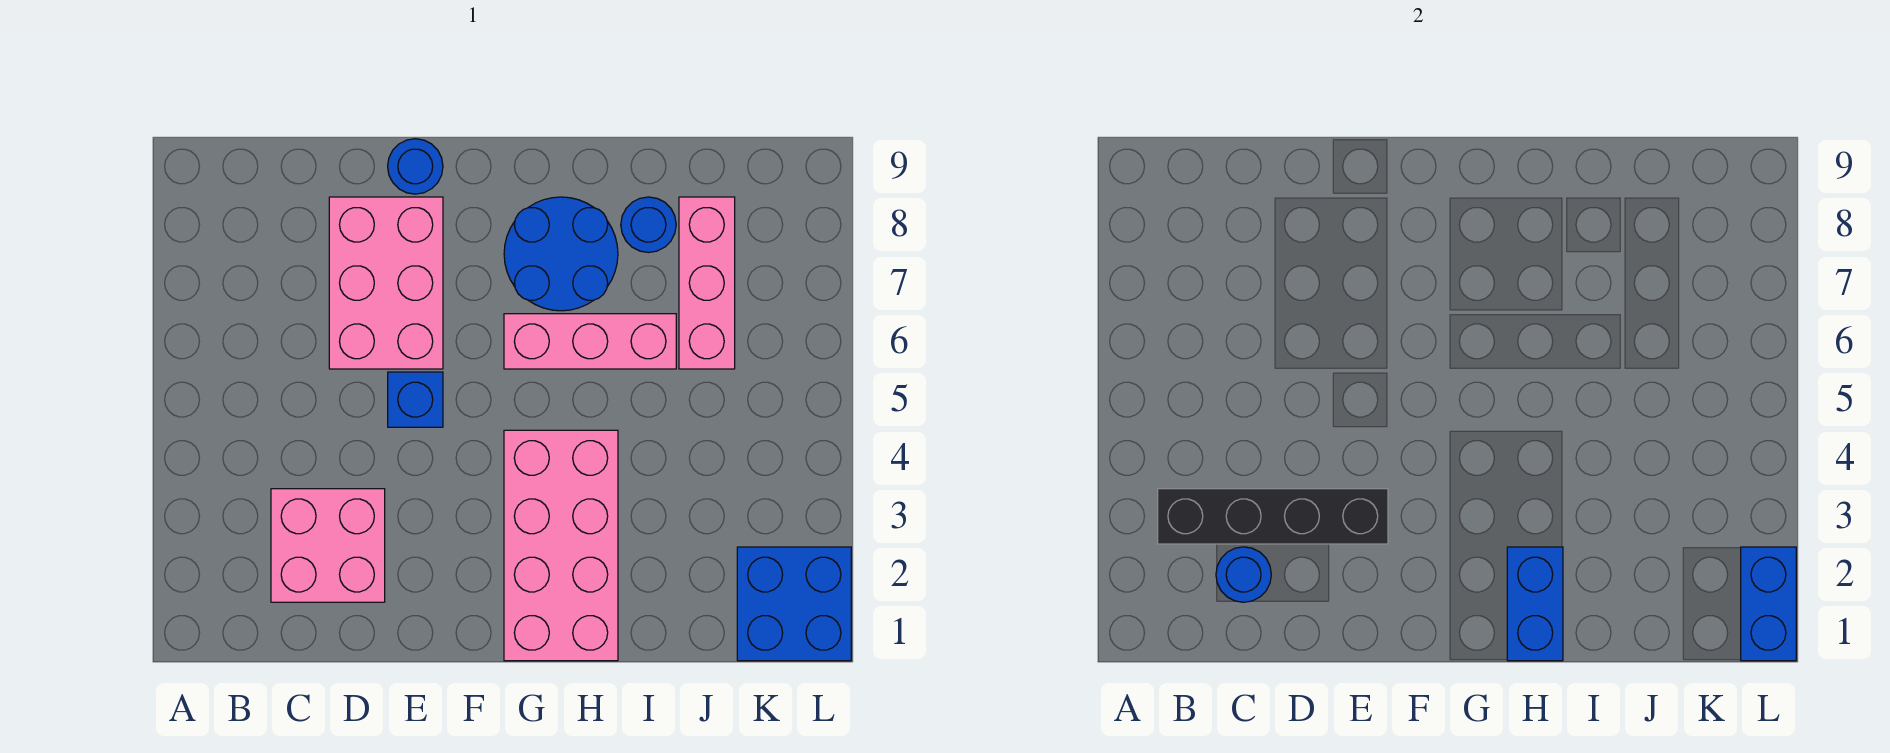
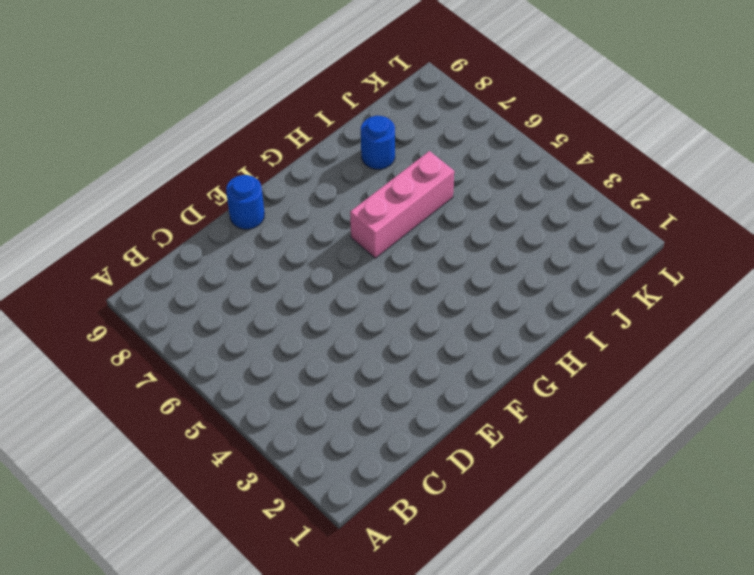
none -> pink 2x2 brick [271,489,385,602]
none -> pink 2x3 brick [329,197,443,369]
none -> blue 1x1 brick [388,372,443,427]

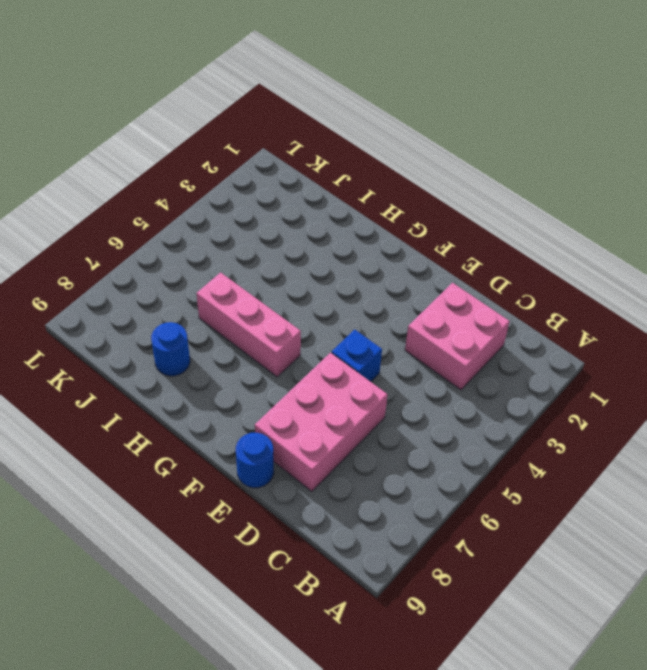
none -> pink 2x4 brick [504,430,618,661]
none -> blue 2x2 round brick [504,197,618,311]
none -> pink 1x3 brick [679,197,735,369]

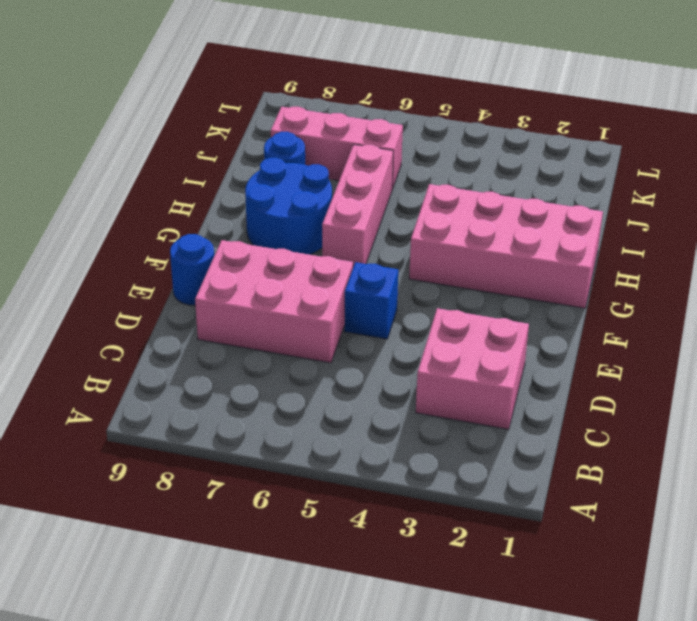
none -> blue 2x2 brick [737,547,851,661]
none -> black 1x4 brick [1158,489,1388,544]
none -> blue 1x1 round brick [1216,547,1271,602]

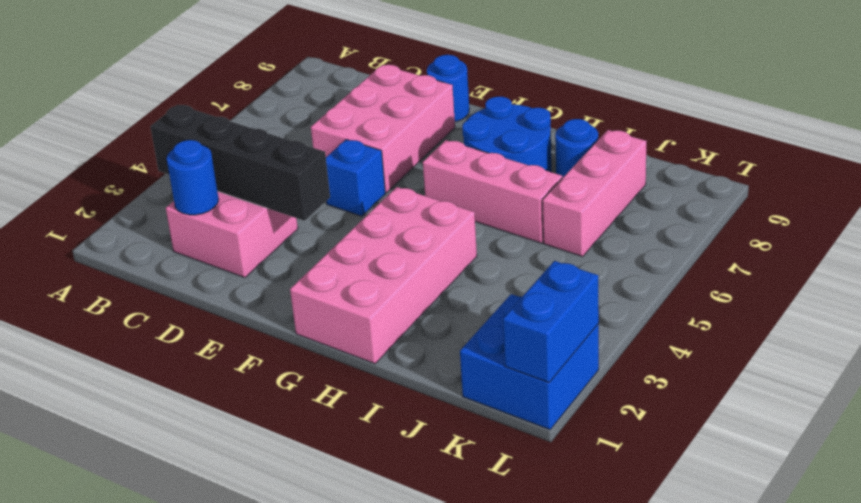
none -> blue 1x2 brick [1507,547,1563,661]

